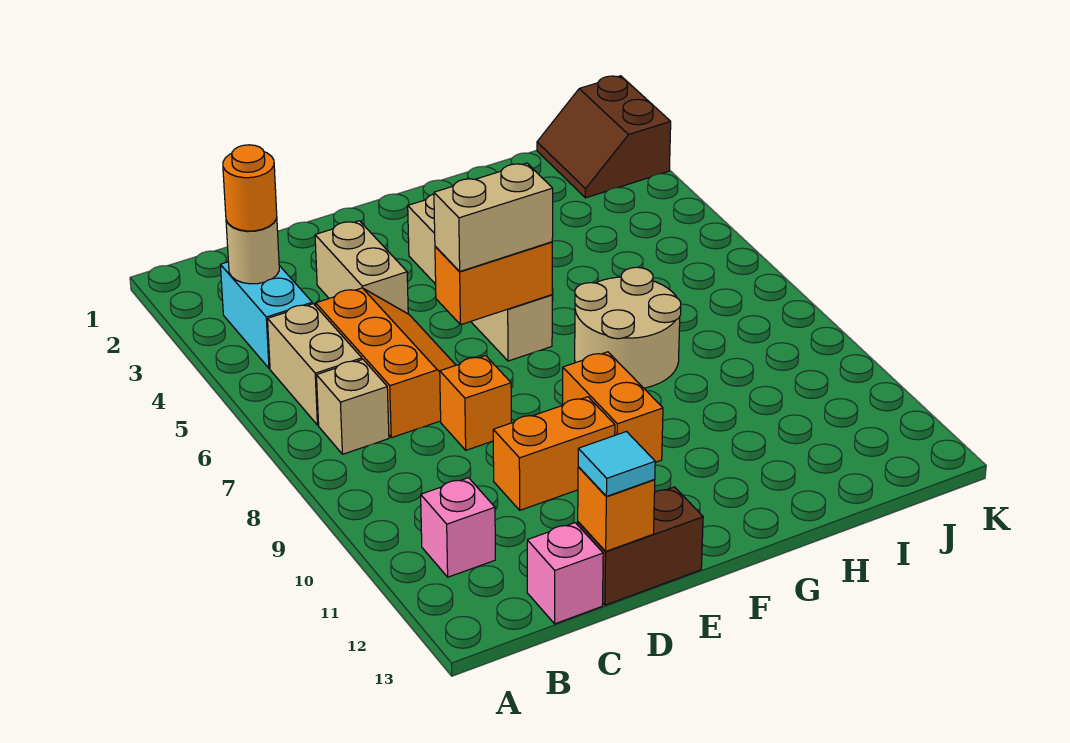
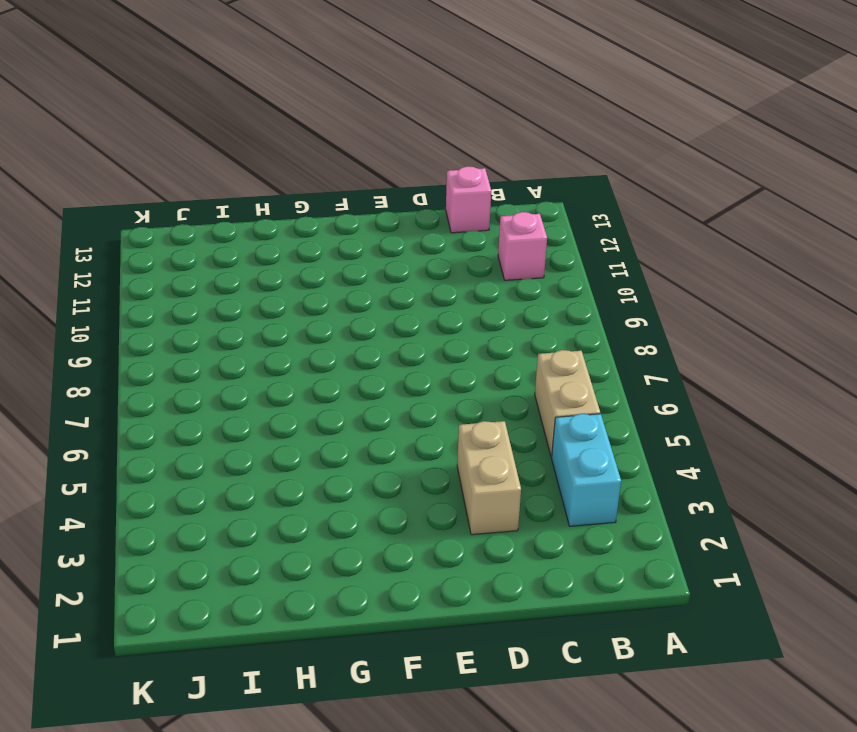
none -> tan 1x1 brick [316,359,389,454]
none -> orange 2x3 slope [316,288,456,438]
none -> orange 1x1 brick [440,356,511,450]

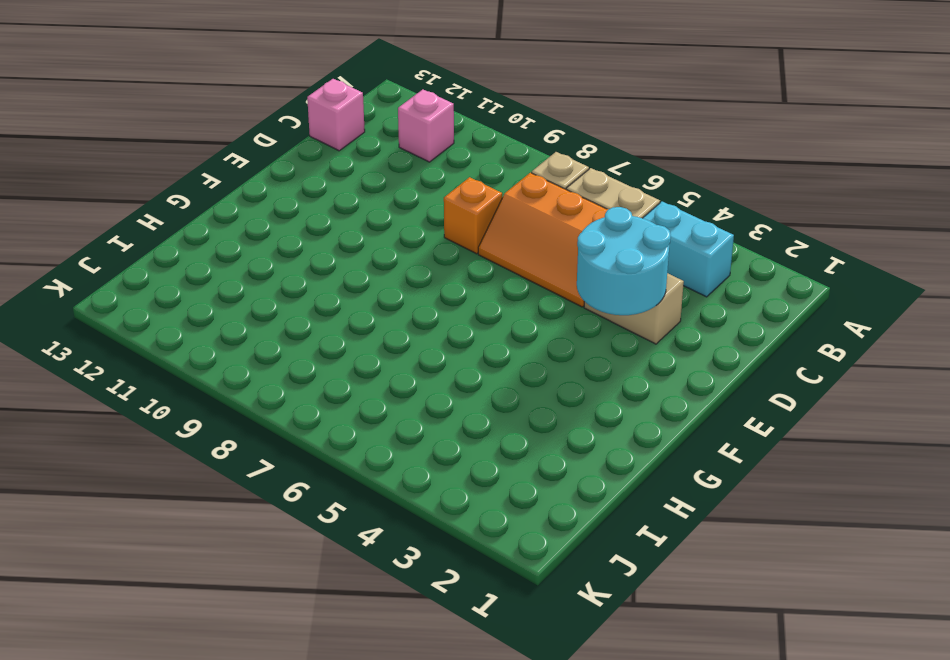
cyan 2x2 round brick [577,207,671,315] -> none
none -> orange 1x2 brick [493,397,615,510]
none -> brown 1x2 brick [578,487,703,605]
none -> tan 1x4 brick [408,194,552,361]

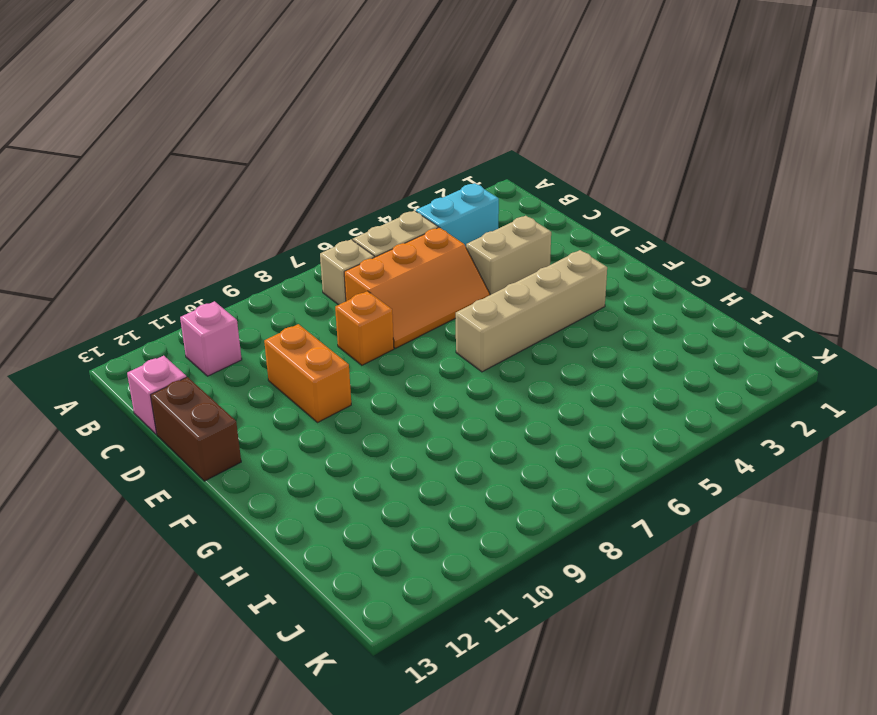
none -> orange 1x2 brick [563,352,663,462]
none -> tan 2x2 round brick [575,267,681,388]
none -> brown 2x2 slope [537,76,671,198]

